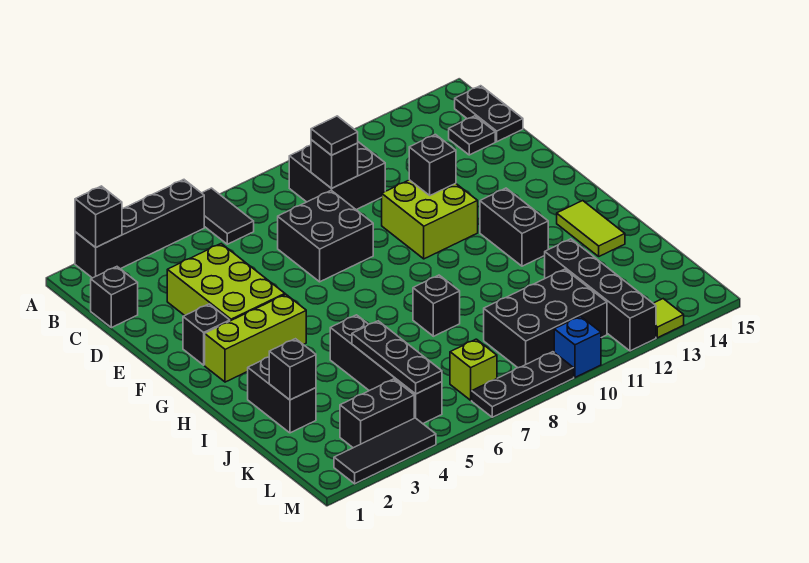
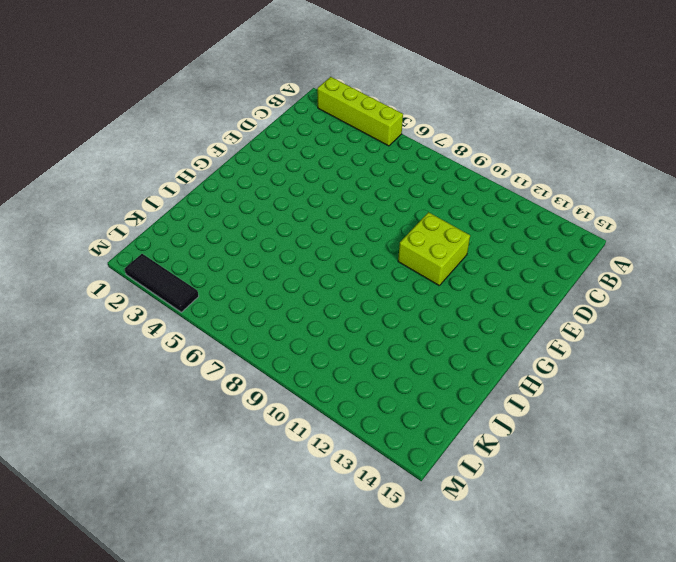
lime 1x4 brick [317,77,403,146] -> black 1x4 brick [75,180,204,278]
none -> black 1x2 tile [202,188,254,244]
none -> black 2x2 brick [289,142,385,210]
none -> black 1x2 plate [455,86,523,142]
none -> black 1x1 brick [91,267,138,328]

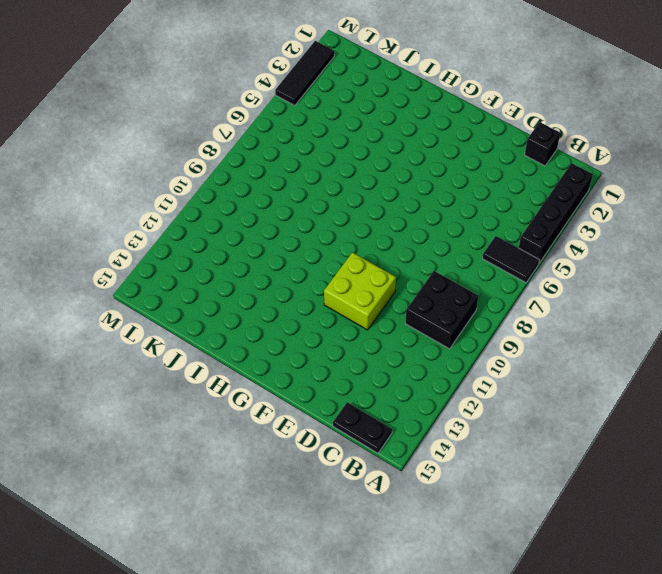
none -> black 1x1 plate [449,116,495,155]
none -> lime 2x3 brick [167,244,285,321]
none -> black 2x2 brick [278,190,373,282]
none -> black 1x1 brick [183,304,230,365]

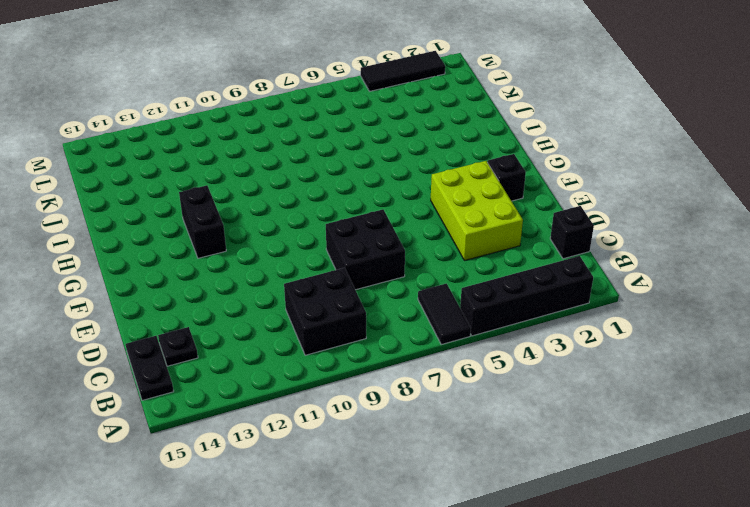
none -> lime 2x2 brick [382,180,478,259]
none -> lime 1x3 brick [205,294,306,382]
none -> lime 1x2 tile [557,201,625,256]
none -> black 1x2 brick [248,357,316,433]

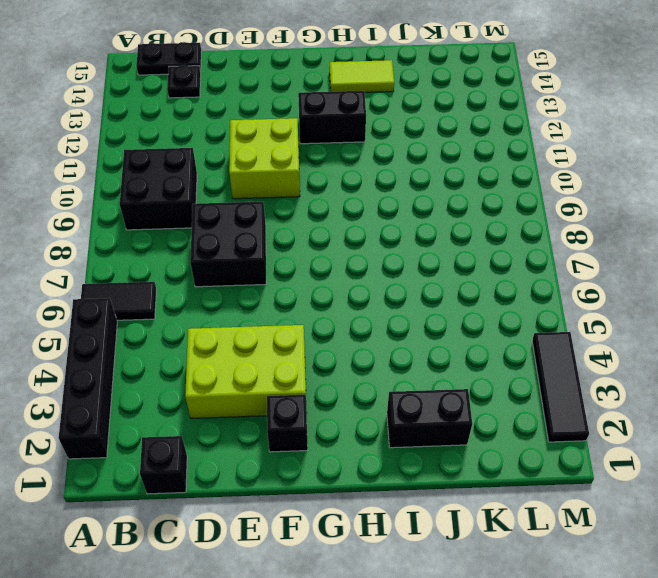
none -> lime 1x3 brick [205,294,306,382]
none -> black 1x4 brick [330,315,442,424]
none -> black 1x1 brick [413,275,460,336]
none -> black 1x4 brick [545,239,656,351]

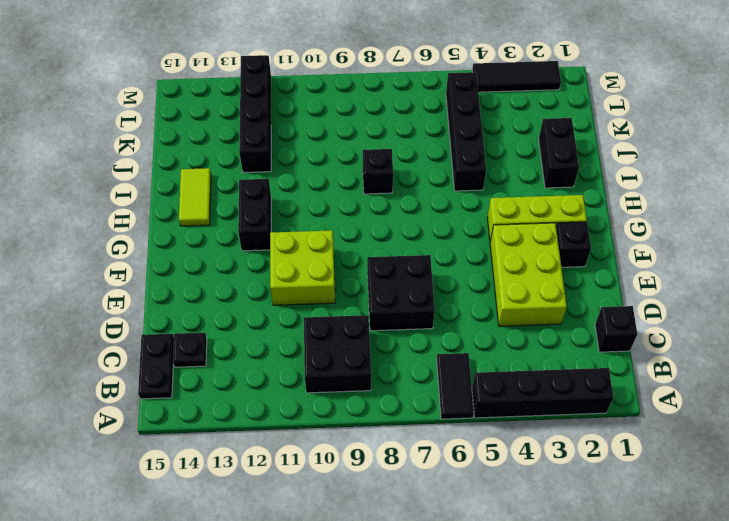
none -> black 2x3 brick [484,269,607,368]
none -> black 1x2 brick [340,379,414,448]
none -> lime 1x1 brick [450,339,497,400]
none -> black 1x3 plate [472,352,574,417]

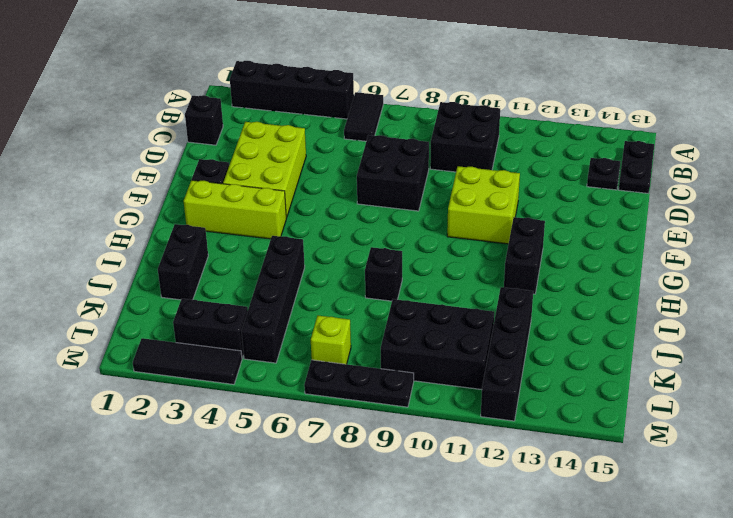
none -> lime 1x2 tile [557,201,625,256]
none -> blue 1x1 brick [554,316,601,377]
none -> lime 1x1 tile [653,299,684,338]
none -> black 1x1 brick [75,186,122,247]

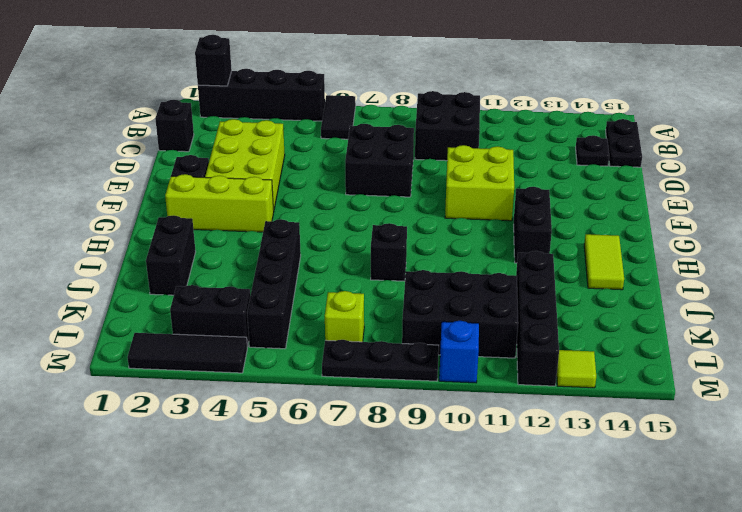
none -> black 1x1 brick [311,140,358,188]
none -> black 1x1 brick [409,134,456,195]
none -> black 1x1 brick [269,339,316,400]
none -> black 1x3 plate [352,321,442,394]

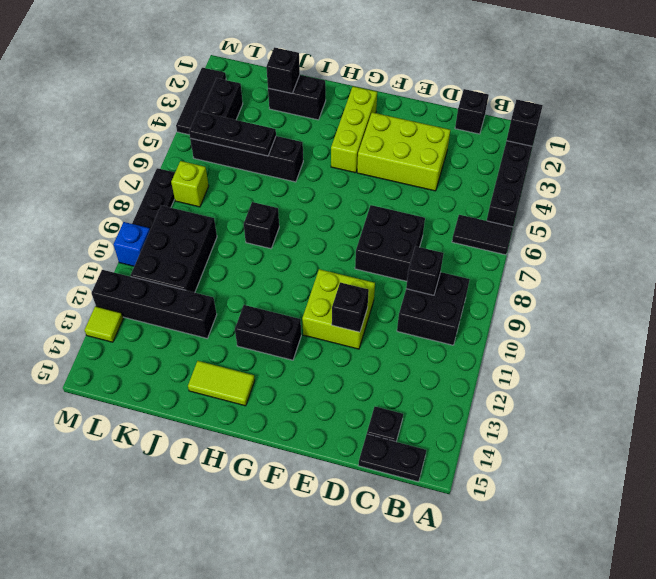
none -> black 1x1 brick [183,304,230,365]
none -> black 1x1 tile [311,116,358,155]

